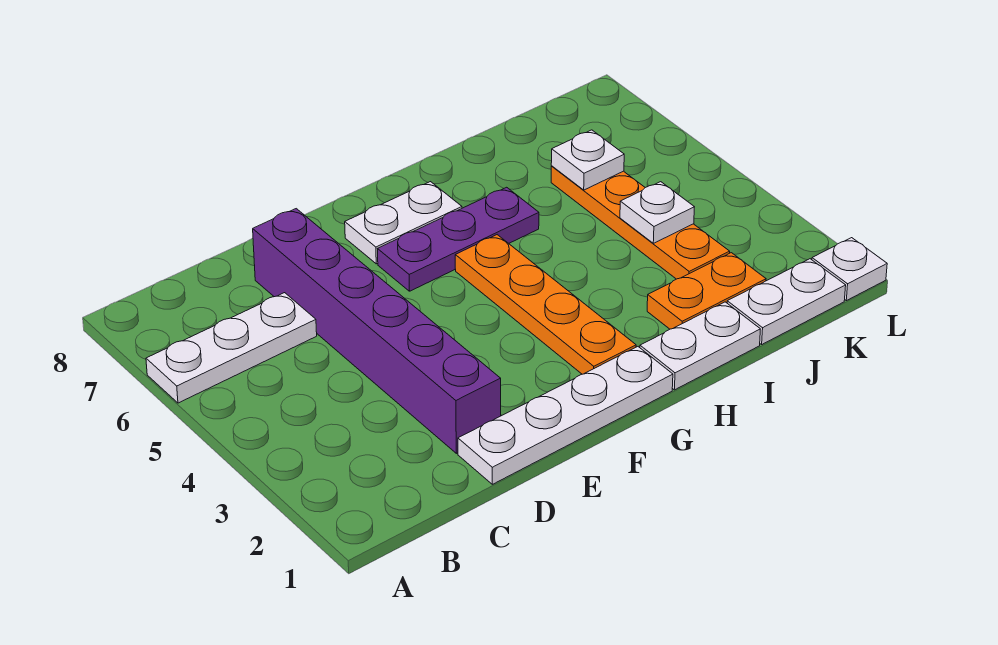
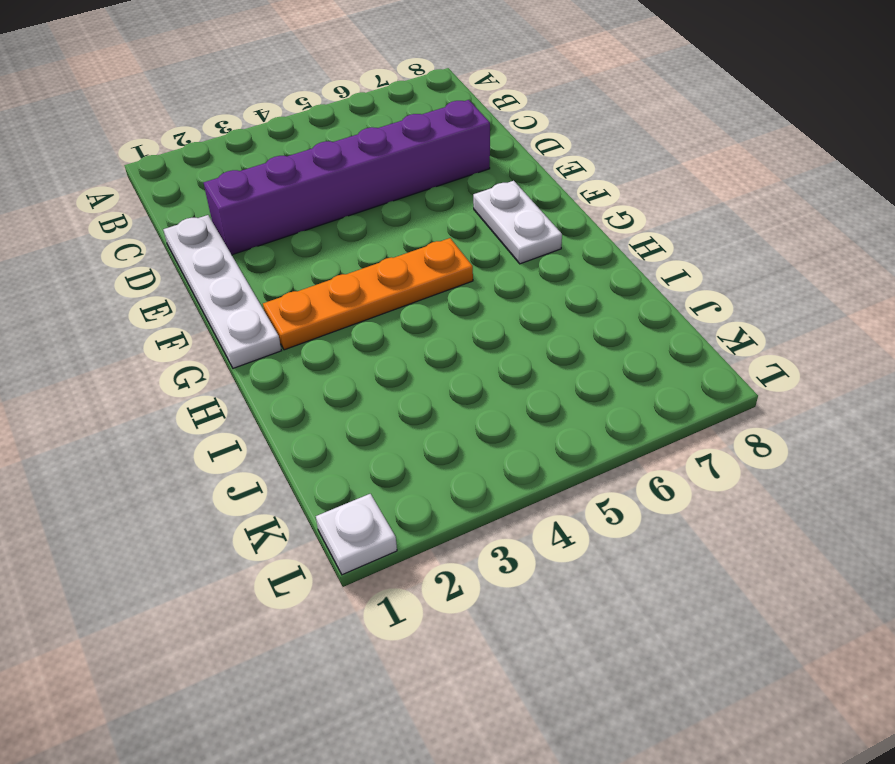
none -> white 1x3 plate [146,293,317,403]
none -> purple 1x3 plate [378,187,539,291]
none -> white 1x2 plate [640,302,760,390]

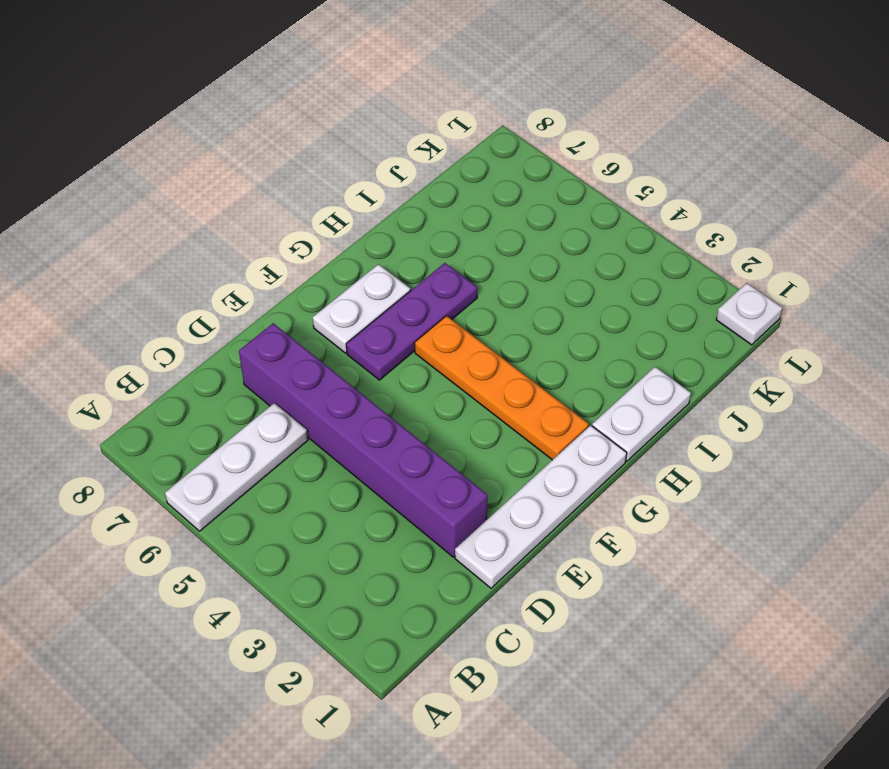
none -> orange 1x2 plate [647,253,766,329]
none -> white 1x2 plate [727,259,846,344]
none -> orange 1x4 plate [551,166,730,279]

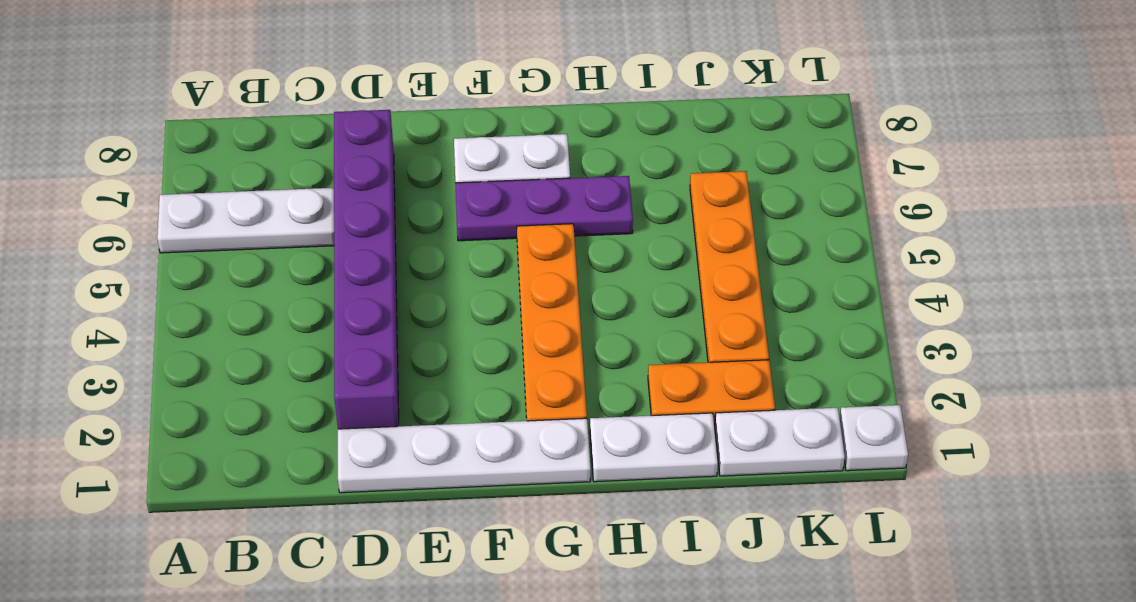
none -> white 1x1 plate [620,182,694,243]
none -> white 1x1 plate [551,130,624,190]

